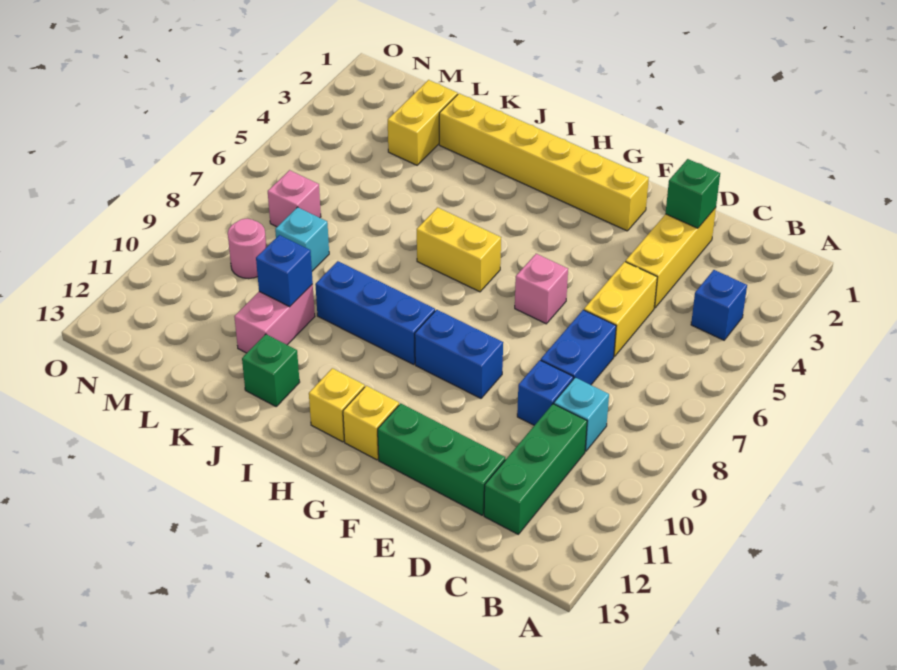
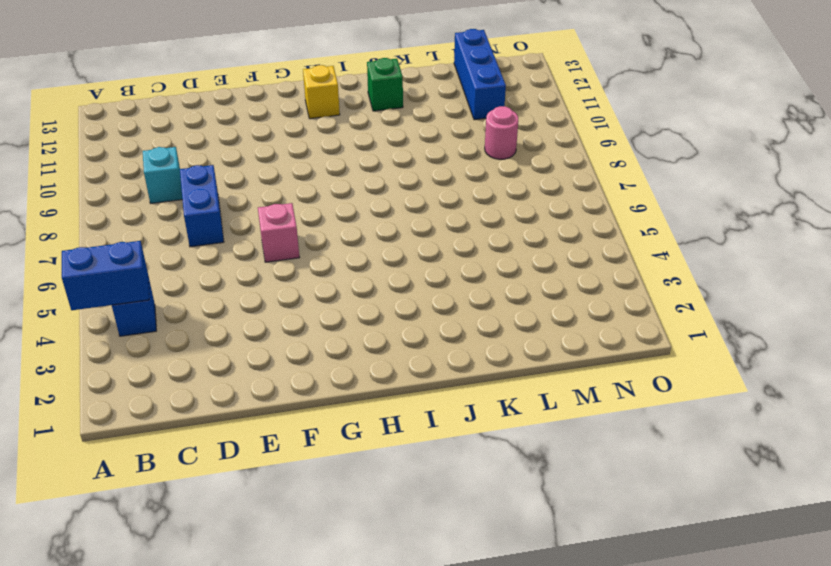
blue 1x2 brick [62,241,149,310] -> blue 1x2 brick moved to [415,310,503,398]
blue 1x3 brick [454,29,506,120] -> blue 1x3 brick turned to [315,261,435,364]
none -> green 1x3 brick [484,404,587,534]
none -> yellow 1x3 brick [625,208,716,308]
none -> yellow 1x2 brick [584,262,657,357]

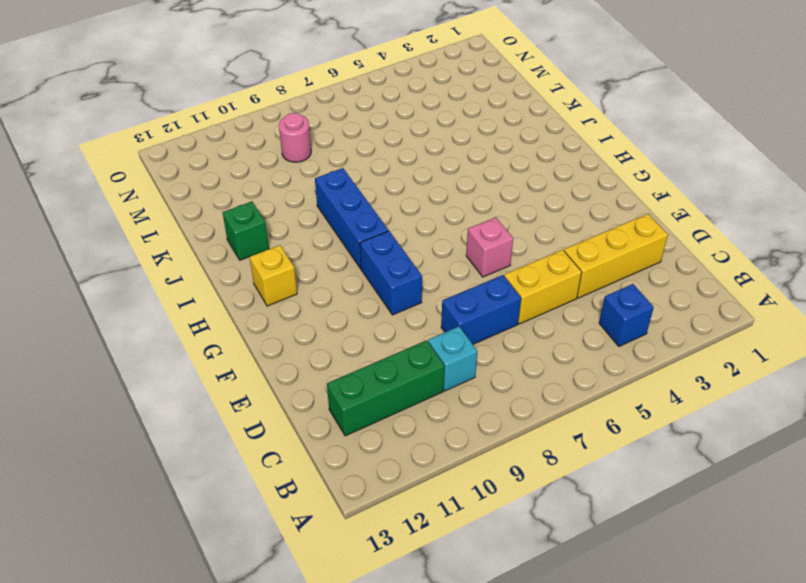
none -> blue 1x1 brick [517,360,573,425]
none -> green 1x3 brick [378,403,505,515]
none -> yellow 1x6 brick [439,94,649,231]

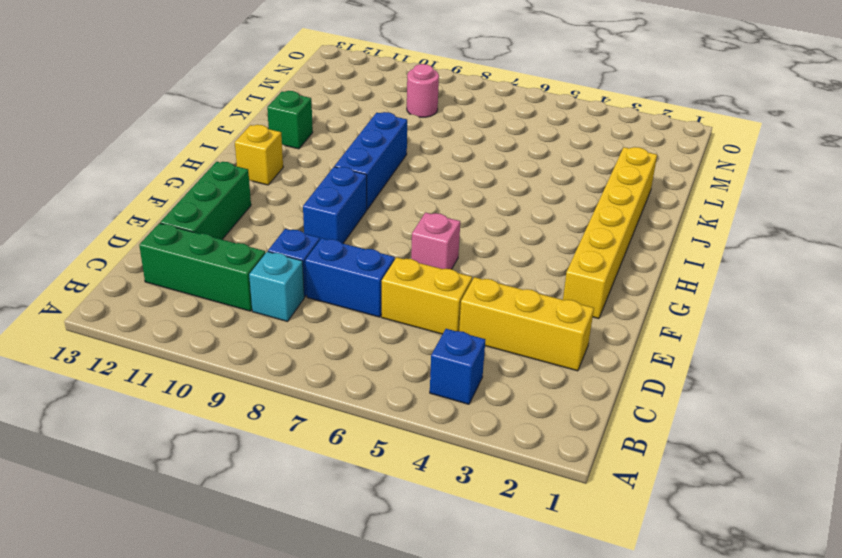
none -> yellow 1x1 brick [343,386,399,460]
none -> yellow 1x2 brick [417,208,501,292]
none -> pink 1x2 brick [234,284,315,353]

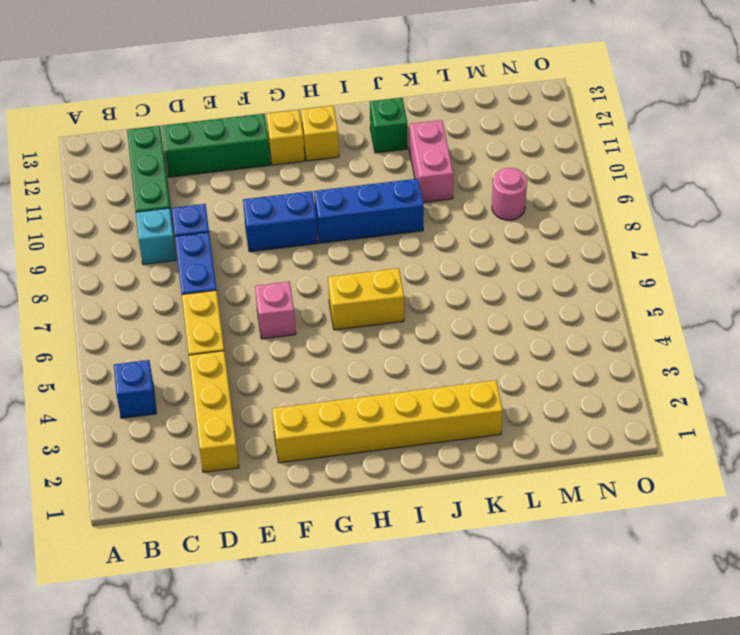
none -> yellow 1x2 brick [388,80,458,165]
none -> cyan 1x1 brick [275,207,329,271]
none -> pink 1x1 brick [268,170,321,227]

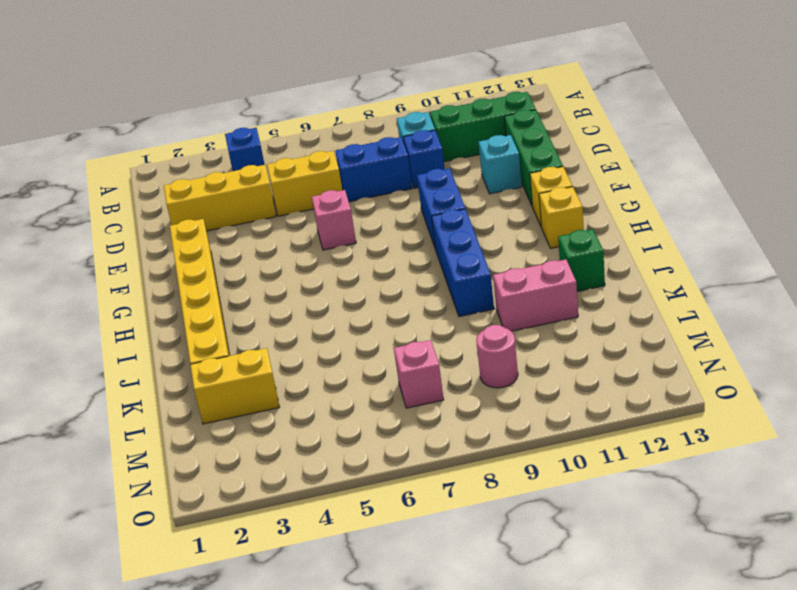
cyan 1x1 brick [479,135,522,194] -> cyan 1x1 brick moved to [275,207,329,271]
none -> yellow 1x2 brick [417,208,501,292]
none -> green 1x1 brick [666,159,720,228]
none -> blue 1x1 brick [256,235,313,307]

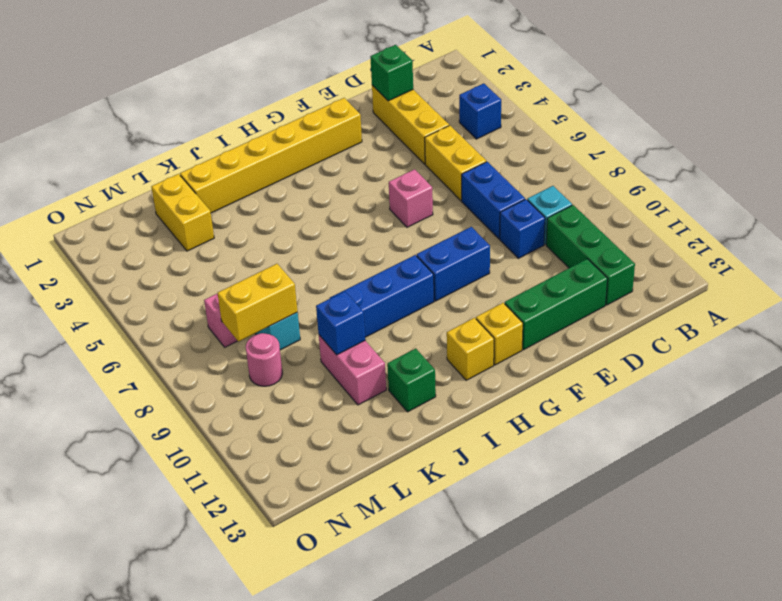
yellow 1x2 brick [217,264,298,342] -> yellow 1x2 brick moved to [417,208,501,292]

